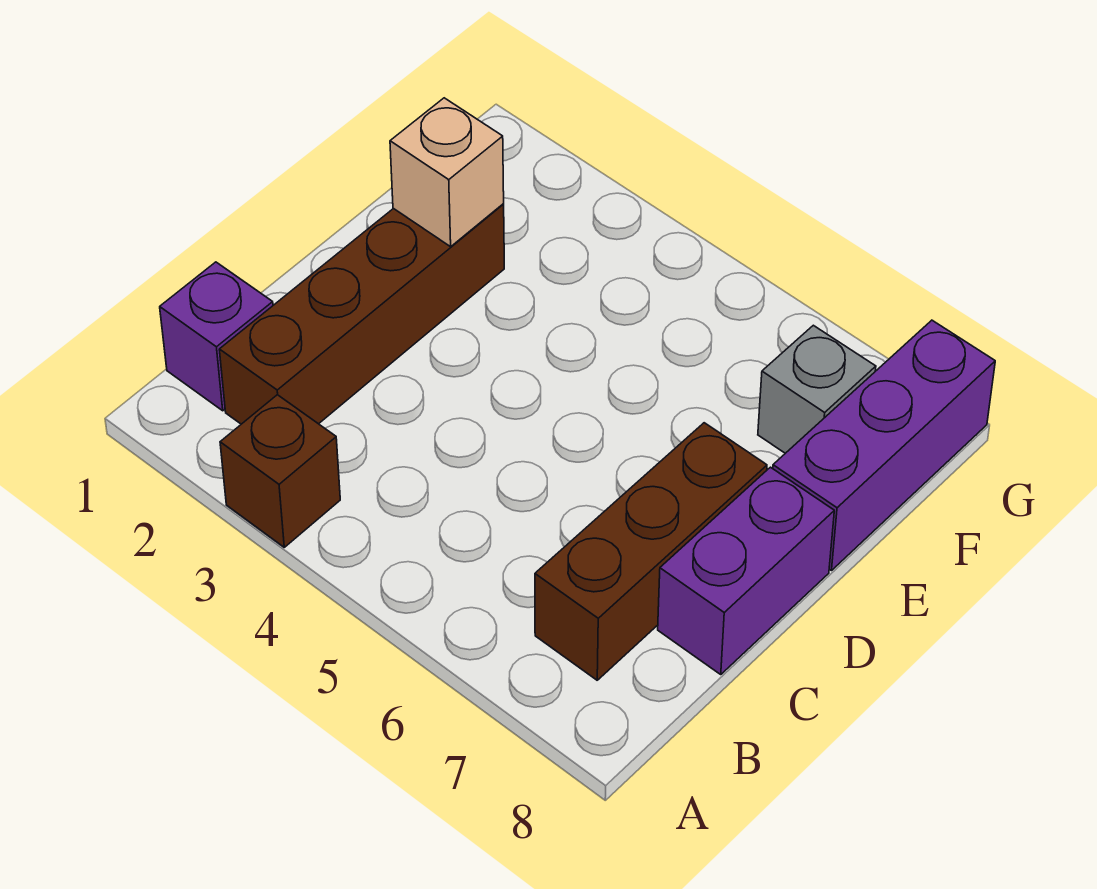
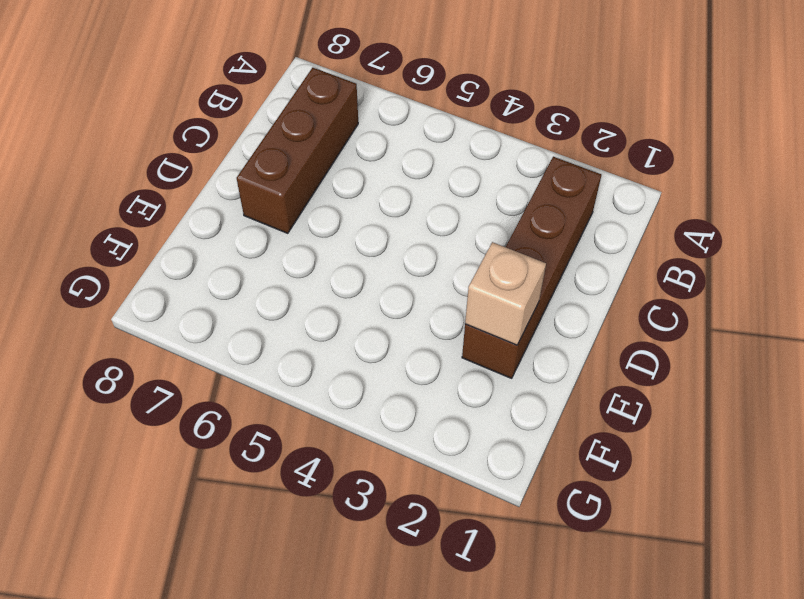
none -> brown 1x1 brick [220,395,340,547]
none -> purple 1x1 brick [160,262,273,411]

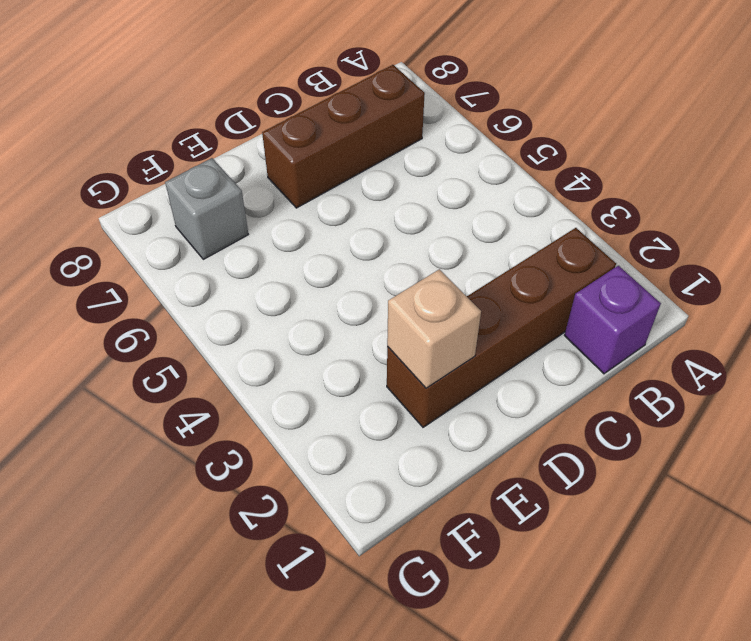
none -> brown 1x1 brick [220,395,340,547]
none -> purple 1x2 brick [658,467,834,675]

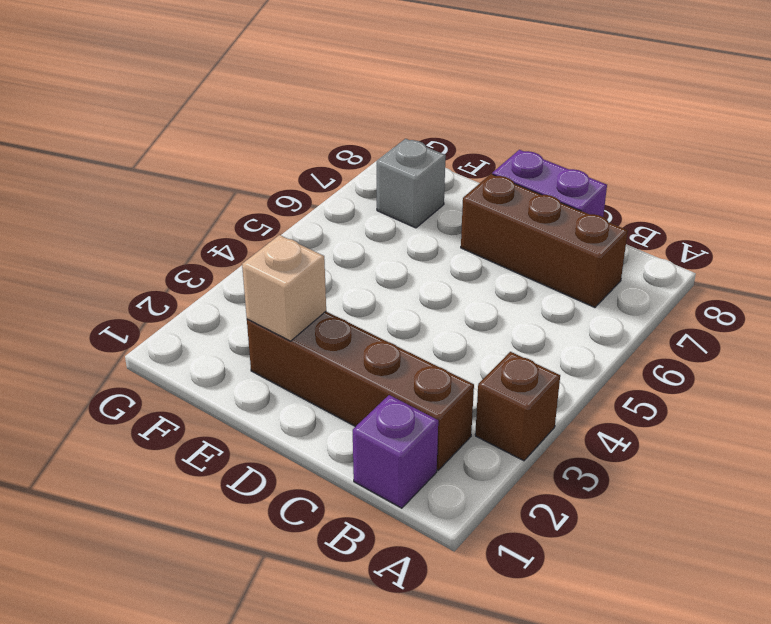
none -> purple 1x3 brick [773,320,995,571]

